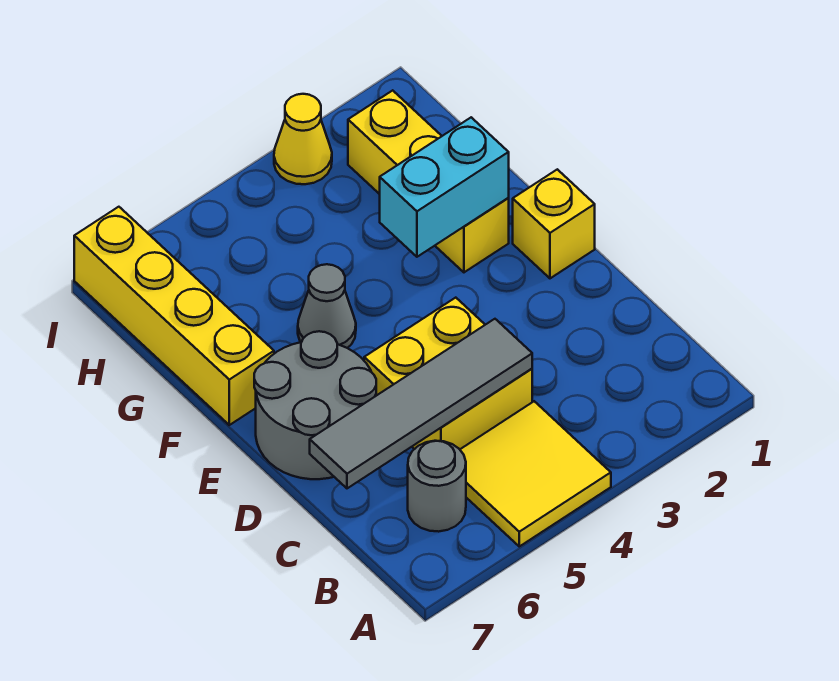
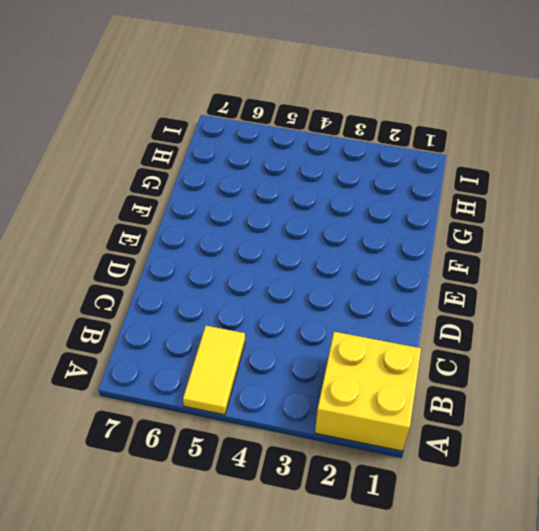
yellow 2x2 brick [315,332,421,451] -> yellow 2x2 brick moved to [364,298,532,449]
yellow 1x2 tile [183,326,245,415] -> yellow 2x2 tile [460,401,611,546]
none -> grey 1x1 round brick [408,441,466,532]
none -> grey 2x2 round brick [254,331,376,479]

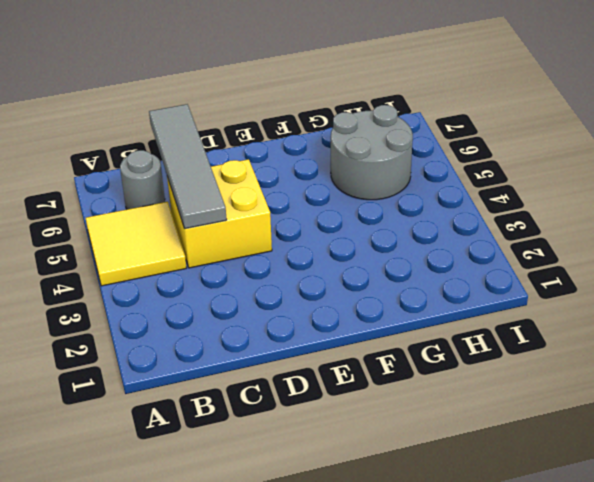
grey 2x2 round brick [331,105,413,200] -> grey 2x2 round brick moved to [254,331,376,479]
none -> yellow 1x1 brick [513,169,595,278]
none -> yellow 1x3 brick [348,90,509,272]

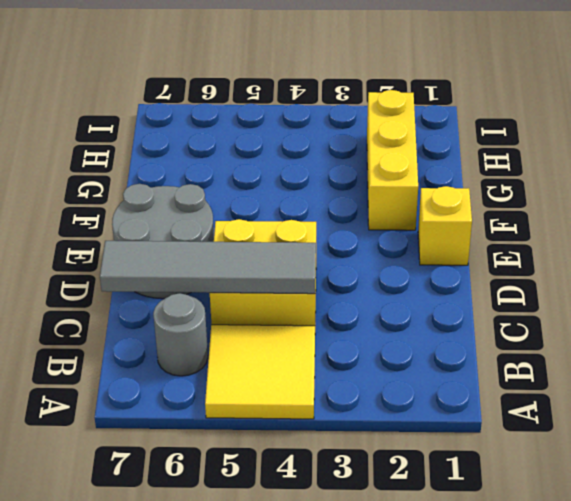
none -> grey 1x1 cone [298,264,356,348]
none -> yellow 1x4 brick [74,207,274,425]

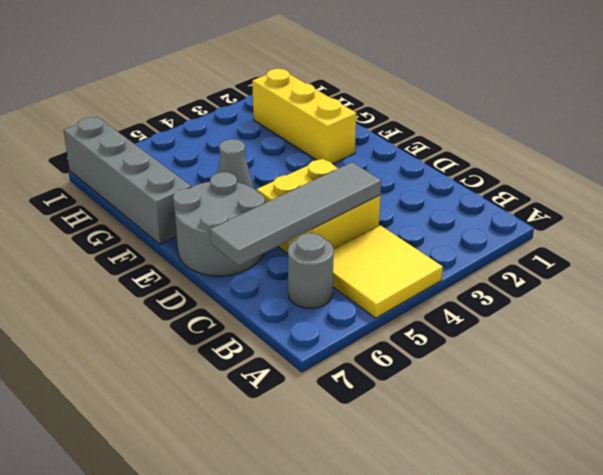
grey 1x4 brick [64,117,191,244] -> yellow 1x4 brick [74,207,274,425]
none -> yellow 1x1 brick [513,169,595,278]
none -> yellow 1x1 cone [274,94,332,184]

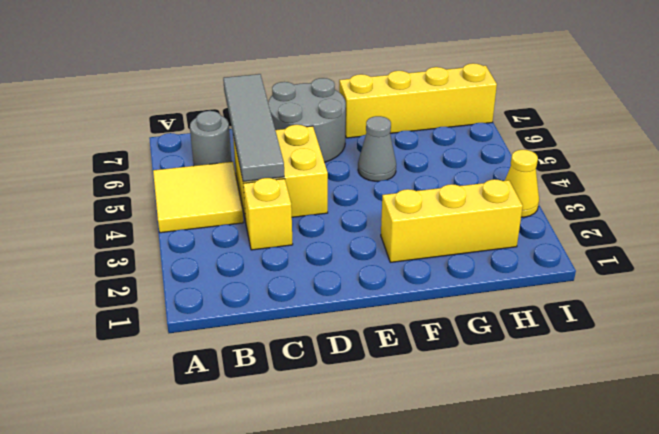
yellow 1x1 brick [243,178,293,250] -> yellow 1x1 brick moved to [513,169,595,278]
none -> cyan 1x2 brick [380,117,509,257]

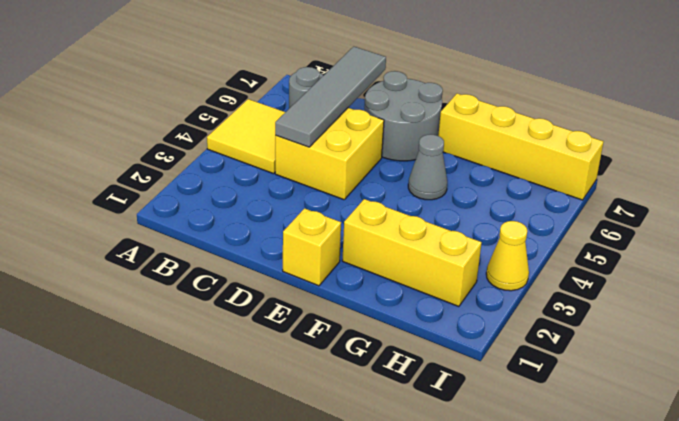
none -> cyan 1x2 brick [380,117,509,257]

